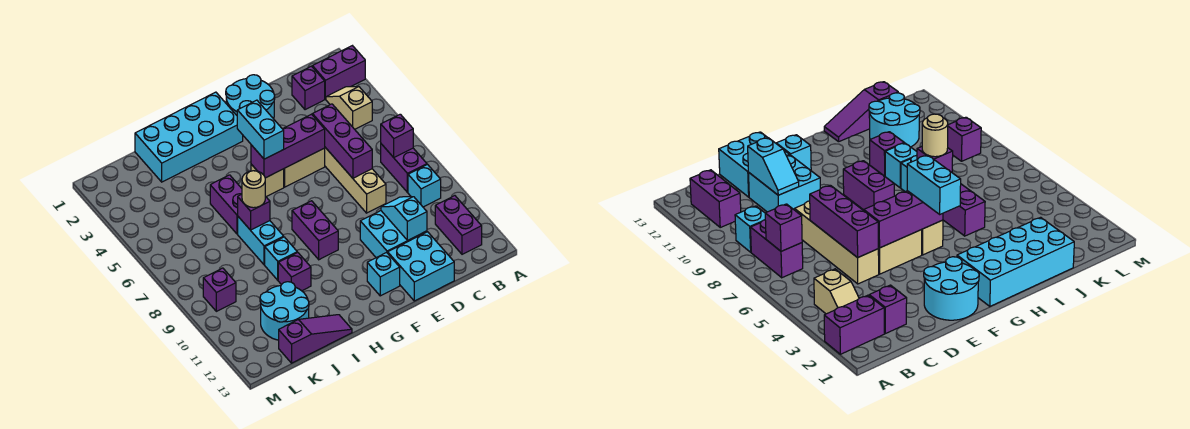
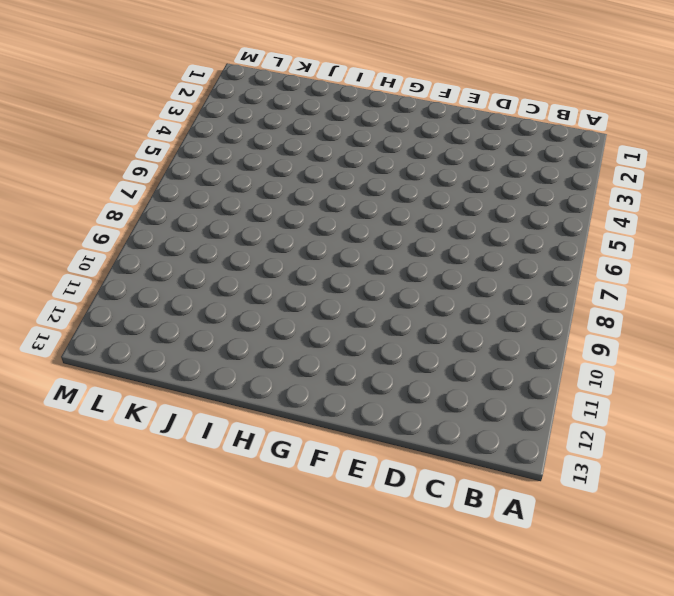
none -> purple 1x2 brick [312,46,365,99]
none -> tan 1x2 slope [326,86,372,129]
none -> purple 1x2 brick [381,144,427,192]

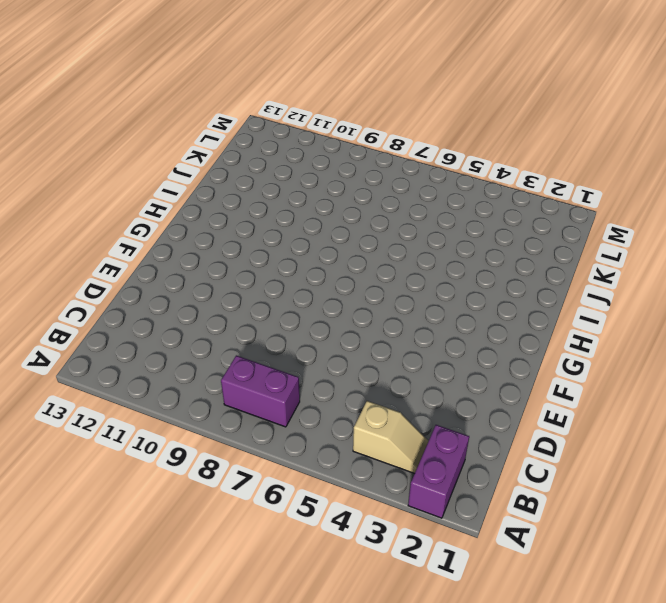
none -> cyan 1x1 brick [408,165,441,207]
none -> purple 1x2 brick [435,196,482,254]
none -> purple 1x1 brick [292,66,325,110]

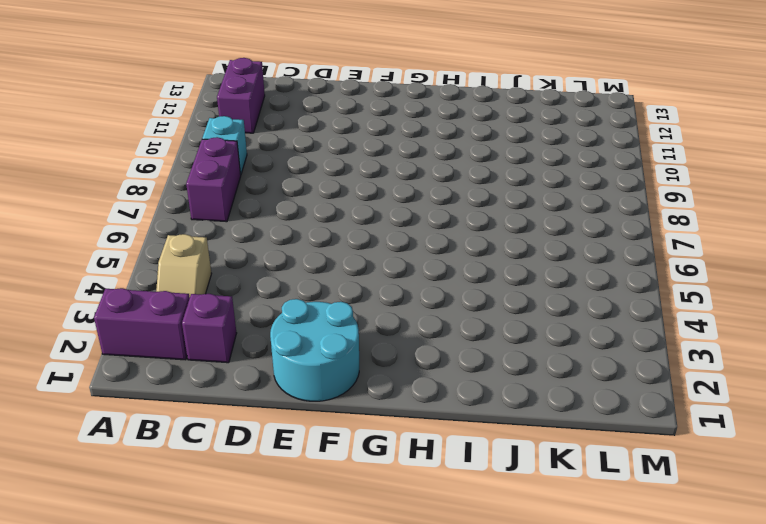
none -> tan 1x4 brick [325,147,386,213]
none -> cyan 2x2 brick [360,211,427,258]
none -> cyan 2x2 brick [388,232,454,301]

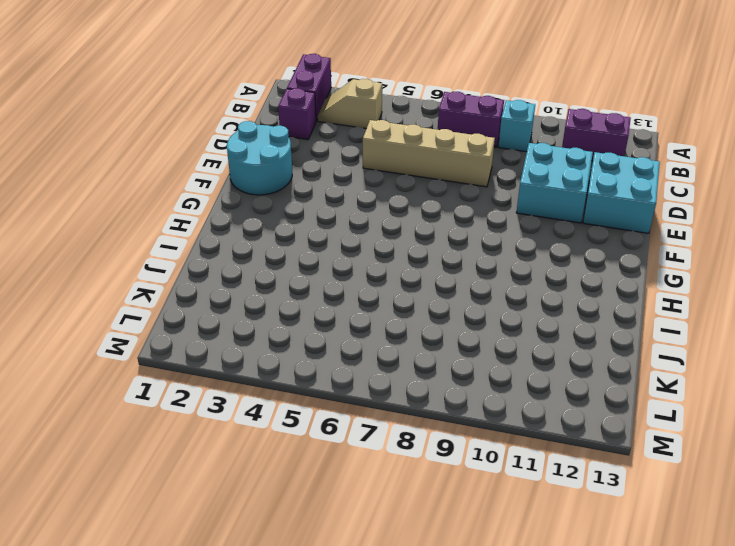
none -> tan 1x2 brick [284,148,325,187]
none -> cyan 1x1 brick [367,253,400,296]
none -> cyan 2x4 brick [135,92,243,182]

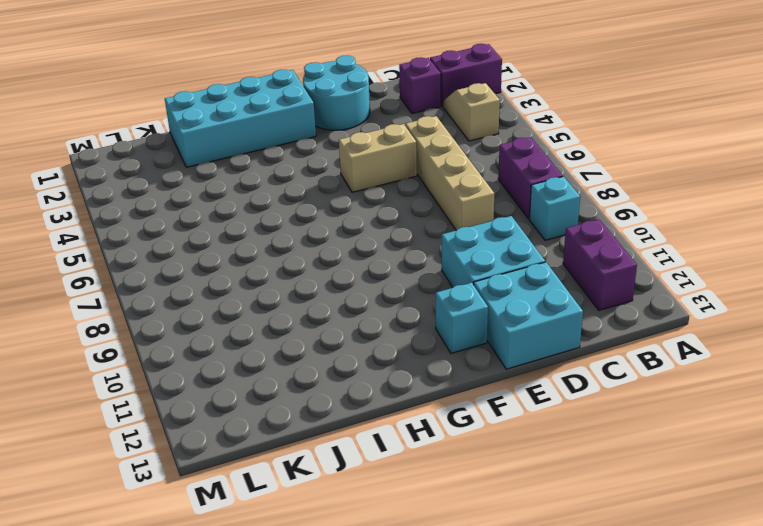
none -> tan 1x1 brick [251,164,284,197]
none -> purple 1x2 brick [292,201,338,260]
none -> purple 1x2 brick [210,175,242,234]

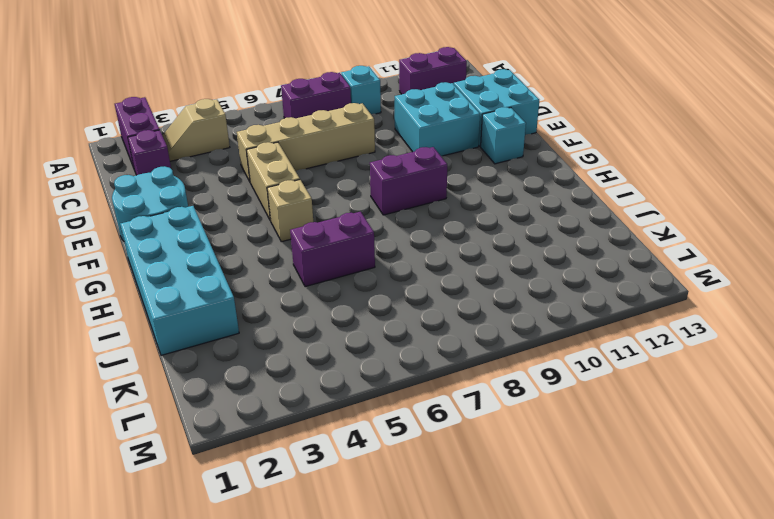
none -> cyan 1x2 brick [238,217,284,265]
none -> cyan 1x1 brick [265,237,297,280]
none -> purple 1x1 brick [278,252,311,291]

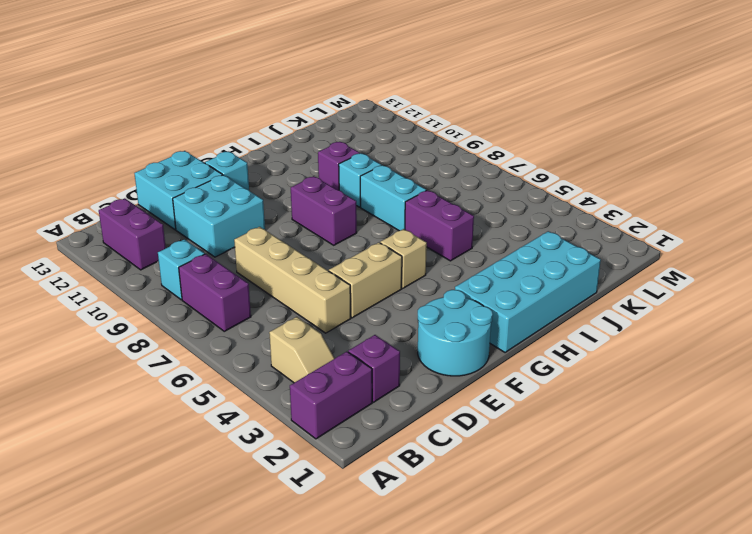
none -> purple 1x3 slope [279,315,352,363]
none -> cyan 2x2 round brick [260,282,309,340]
none -> purple 1x1 brick [203,268,236,311]

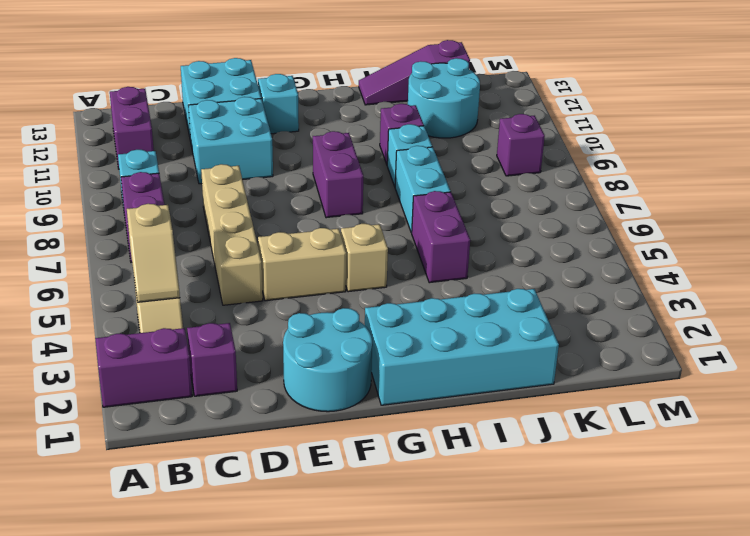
tan 1x2 slope [127,204,180,302] -> none
none -> purple 1x1 brick [381,114,413,157]
none -> purple 1x3 brick [313,104,372,178]
none -> cyan 1x2 slope [381,197,427,241]

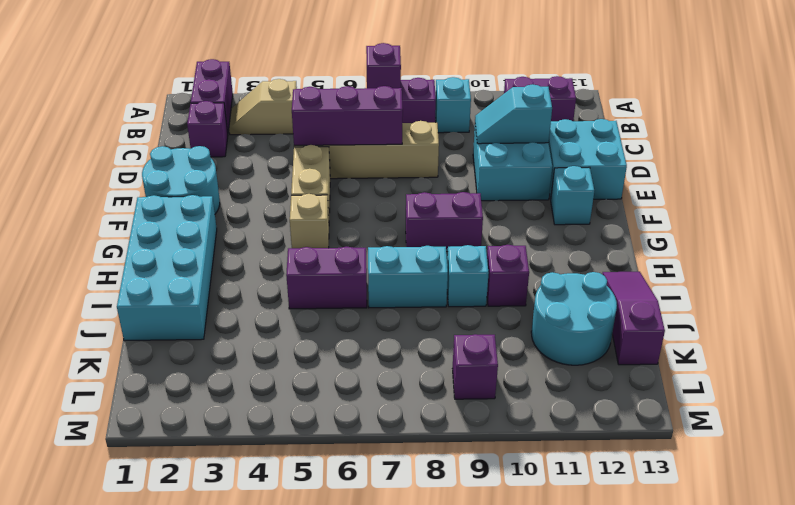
none -> purple 1x3 brick [251,114,325,178]
none -> purple 1x1 brick [238,194,270,230]
none -> cyan 1x2 brick [237,100,284,159]

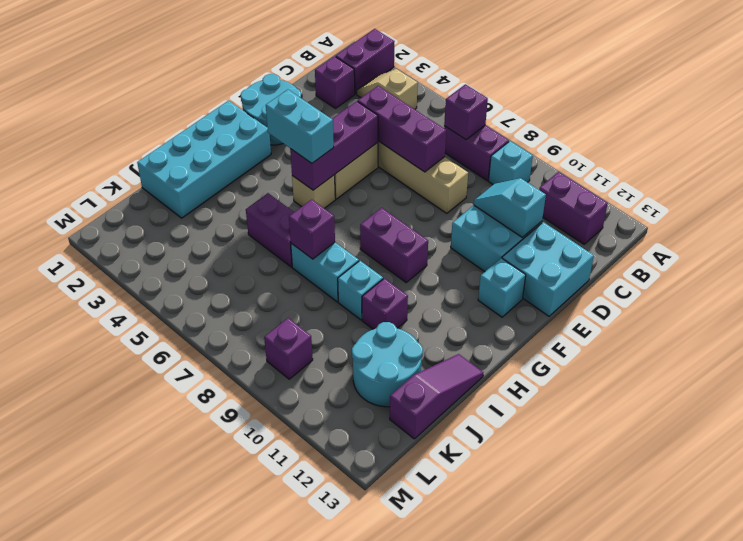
none -> tan 1x1 round brick [242,171,265,208]

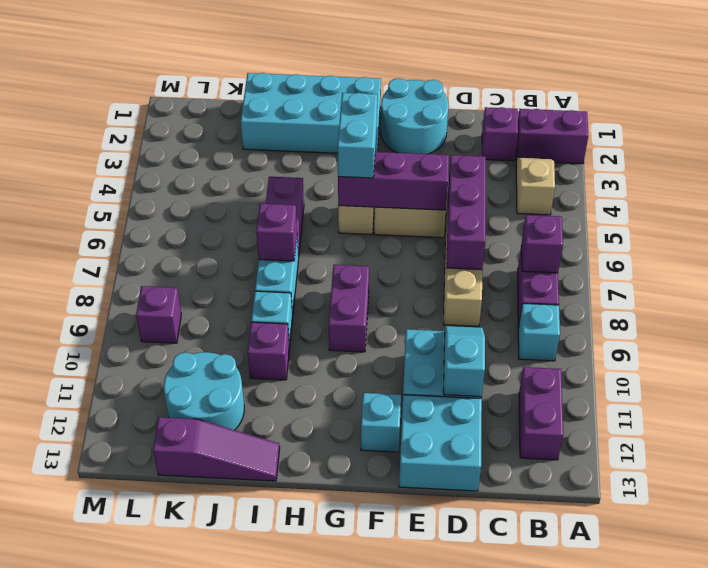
none -> tan 1x1 round brick [242,171,265,208]

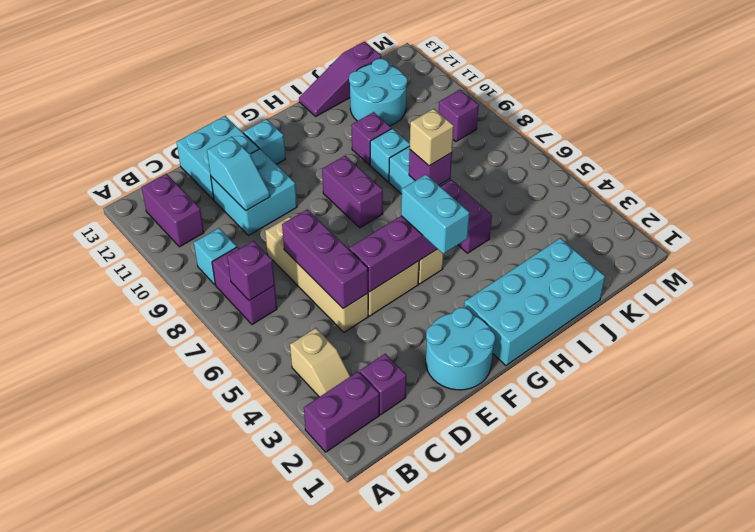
tan 1x1 brick [410,109,454,166] -> tan 1x1 round brick [242,171,265,208]

